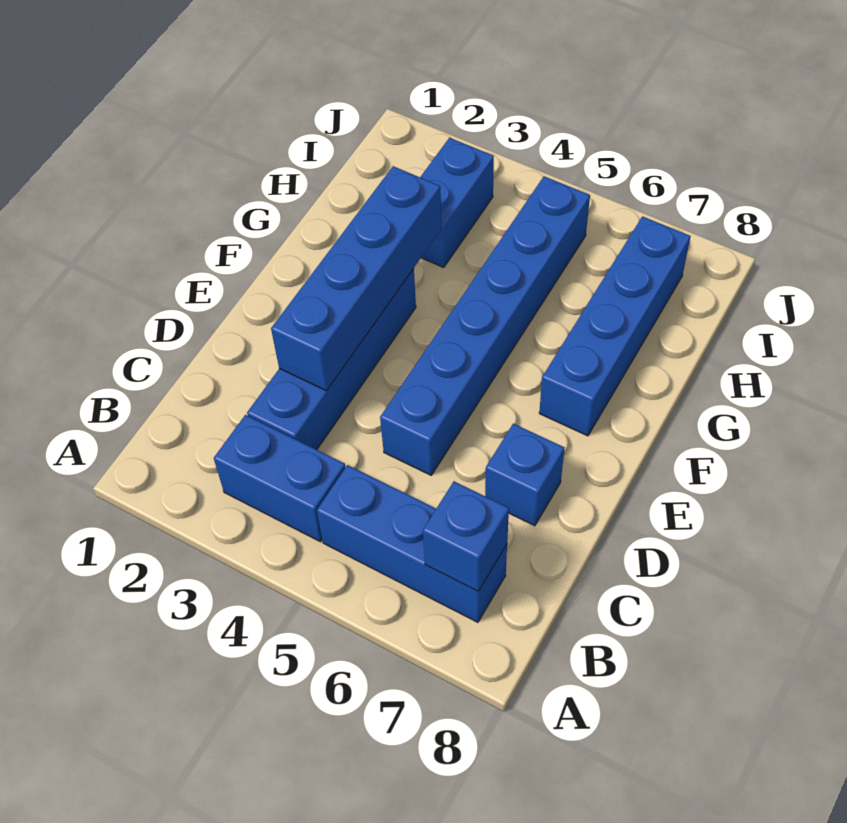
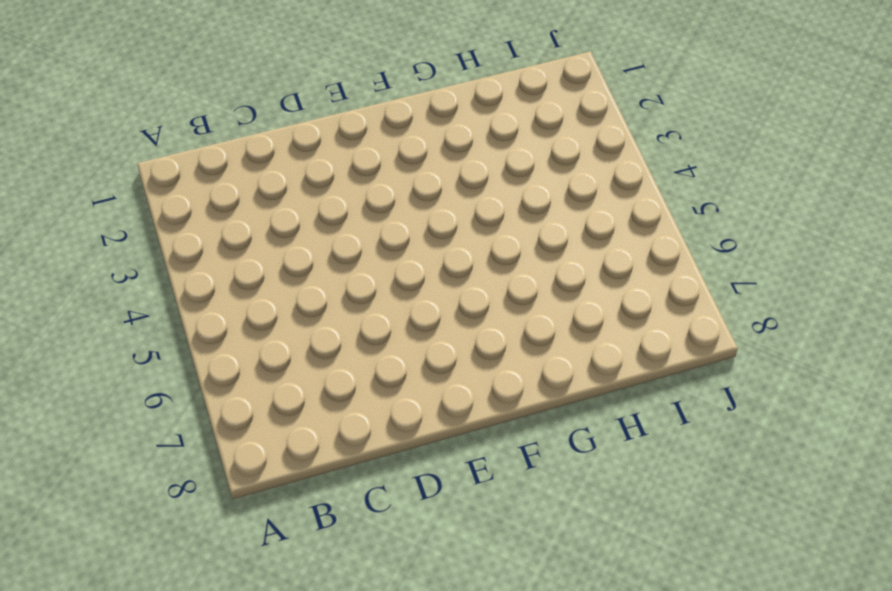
none -> blue 1x2 brick [214,415,345,542]
none -> blue 1x3 brick [317,465,507,622]

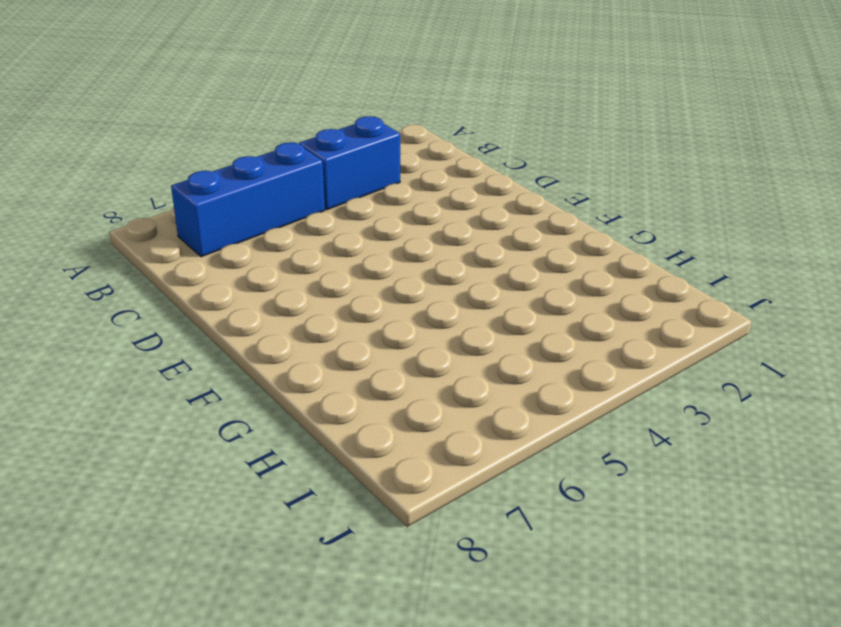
none -> blue 1x4 brick [247,269,416,450]
none -> blue 1x6 brick [380,176,590,475]

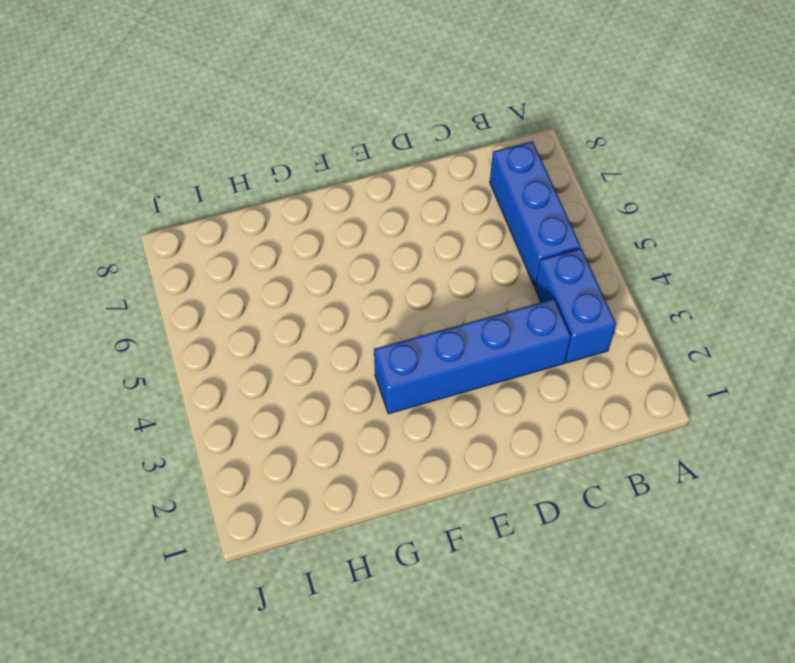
none -> blue 1x6 brick [380,176,590,475]
none -> blue 1x1 brick [485,424,565,526]

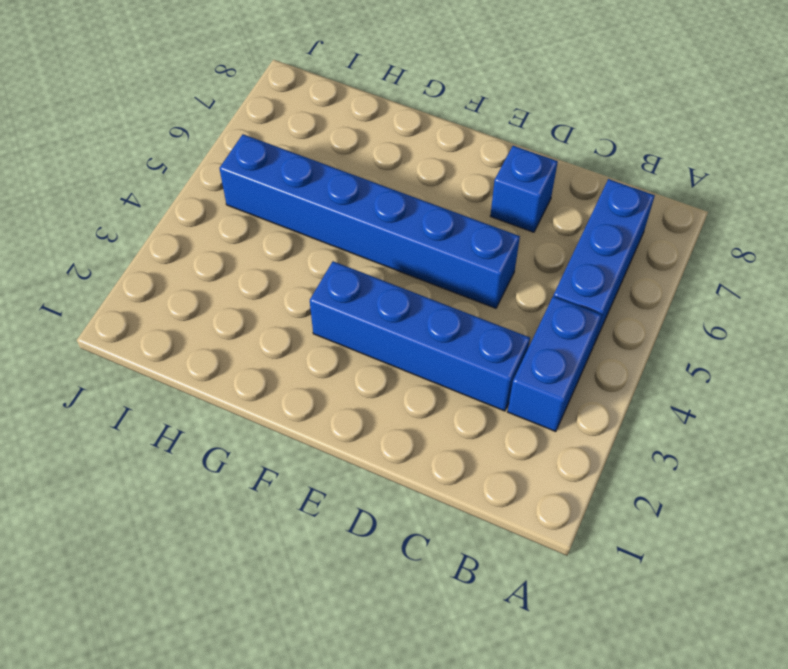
none -> blue 1x4 brick [539,216,691,436]
none -> blue 1x2 brick [420,138,494,267]

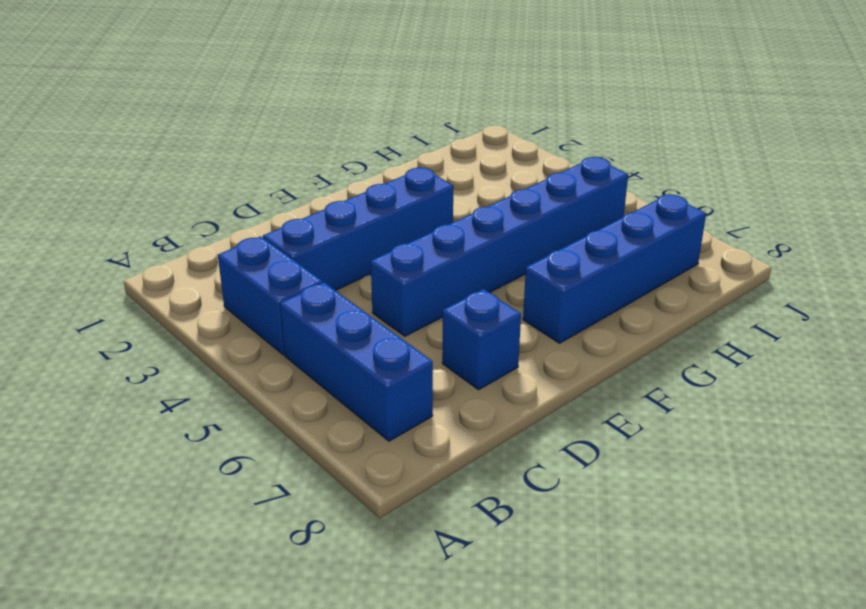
none -> blue 1x2 brick [420,138,494,267]
none -> blue 1x1 brick [423,481,509,591]

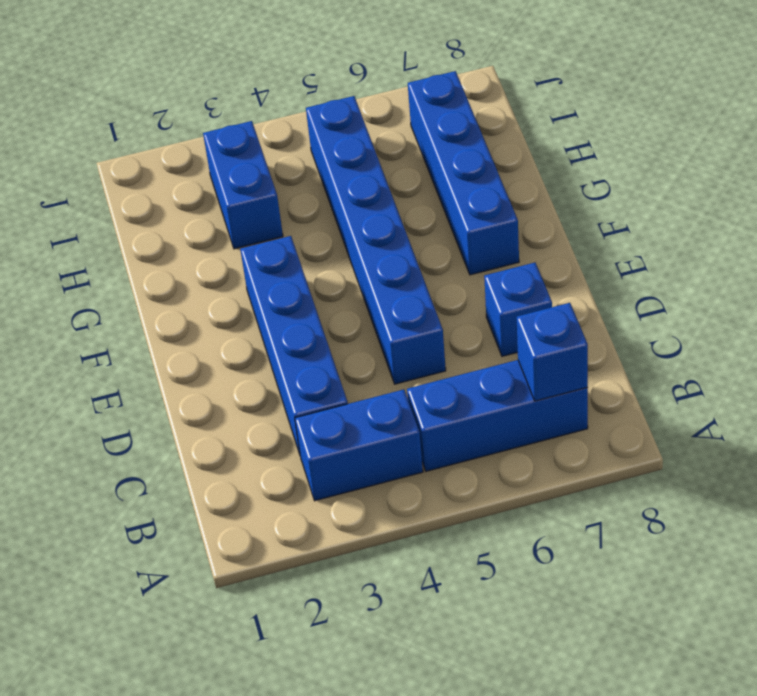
none -> blue 1x4 brick [271,166,441,391]

